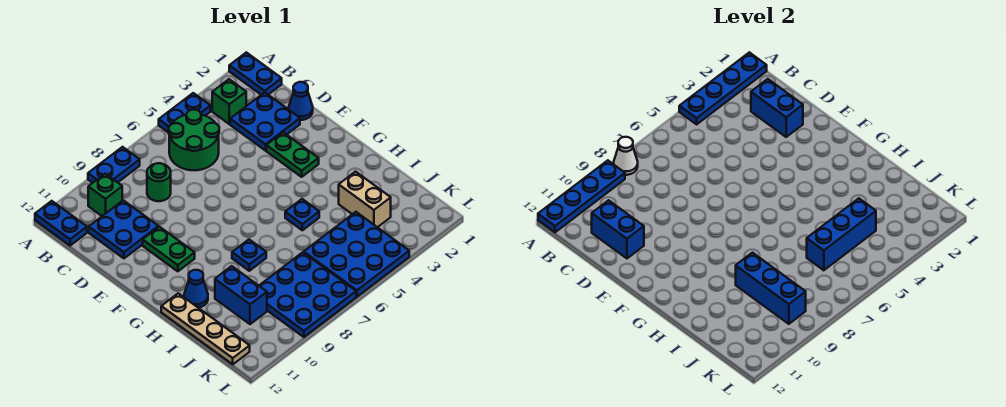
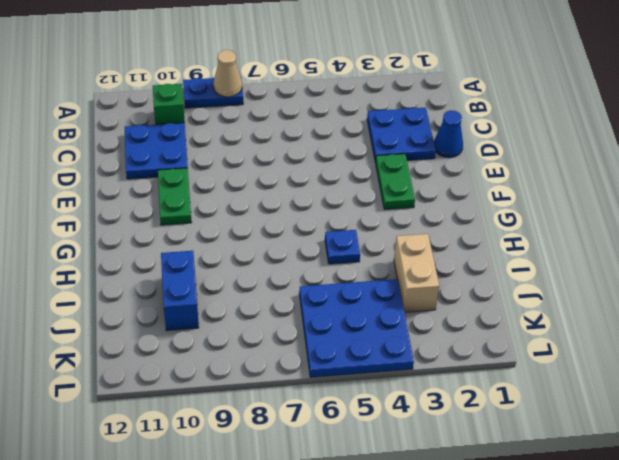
tan 1x1 cone [214,50,242,97] -> white 1x1 cone [614,137,638,175]
none -> blue 1x2 plate [229,52,282,95]
none -> blue 1x2 plate [159,93,210,133]
none -> blue 1x2 plate [35,201,87,246]

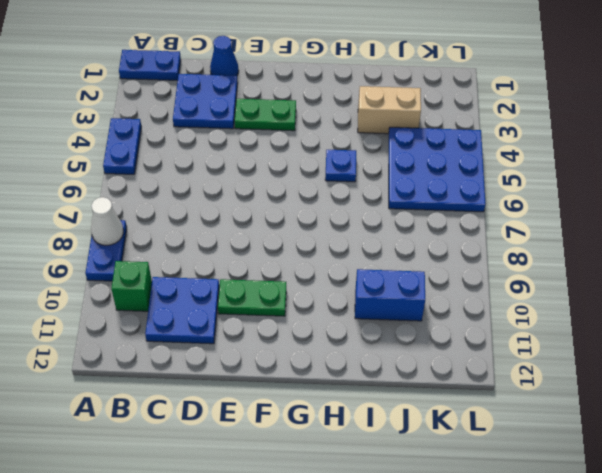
none -> blue 1x2 plate [35,201,87,246]
none -> green 1x1 brick [212,79,246,124]
none -> green 2x2 round brick [169,110,219,170]

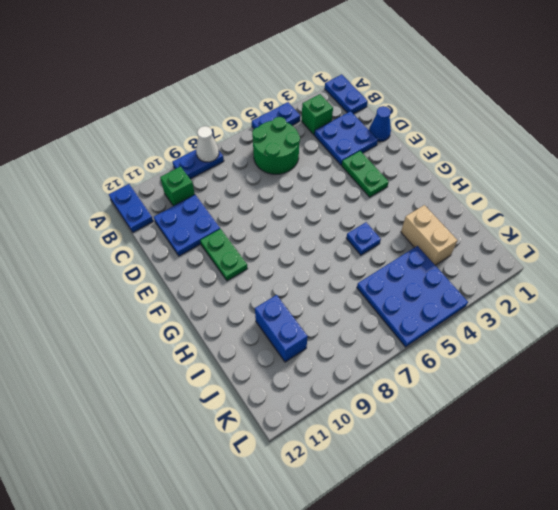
none -> green 1x1 round brick [147,163,171,201]
none -> blue 1x1 plate [232,240,266,271]
none -> blue 1x1 cone [184,270,208,308]

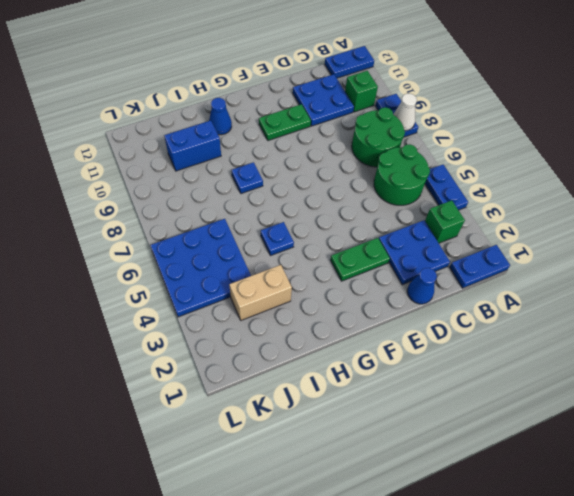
green 2x2 round brick [352,107,405,167] -> green 1x1 round brick [147,163,171,201]
none -> tan 1x4 plate [161,293,250,364]
none -> blue 3x3 plate [259,252,356,337]
none -> blue 1x4 plate [679,52,767,124]

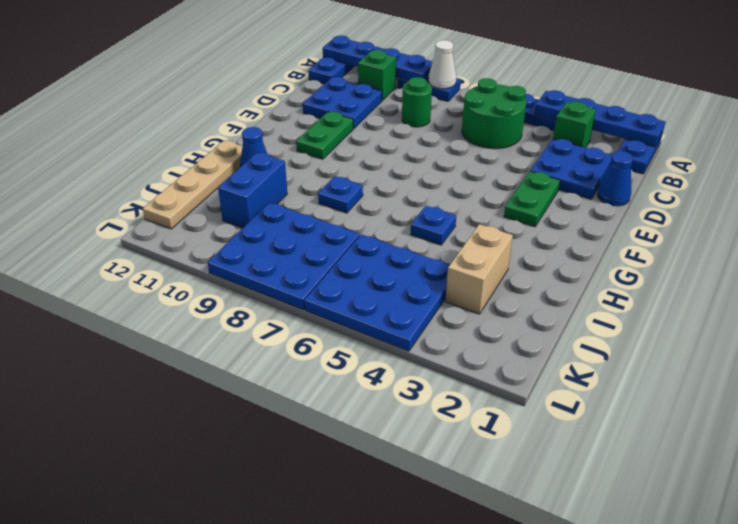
none -> blue 1x2 brick [751,79,803,137]
none -> blue 1x2 brick [592,200,644,258]
none -> blue 1x3 brick [736,253,806,324]

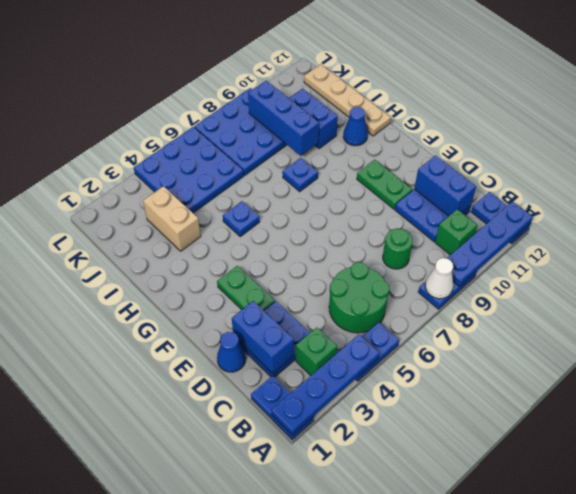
none -> blue 1x3 brick [807,198,876,270]

